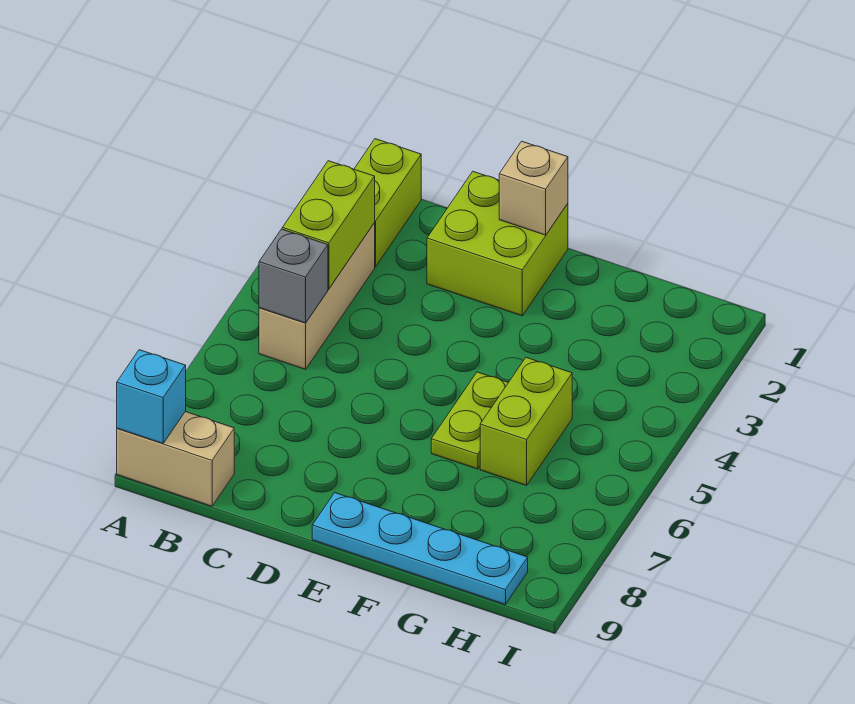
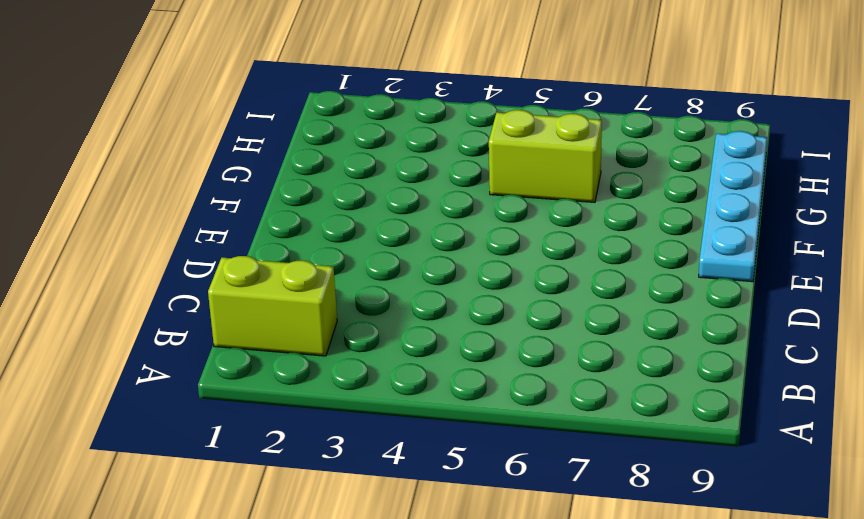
none -> tan 1x2 brick [117,412,234,506]
none -> tan 1x3 brick [259,223,375,369]

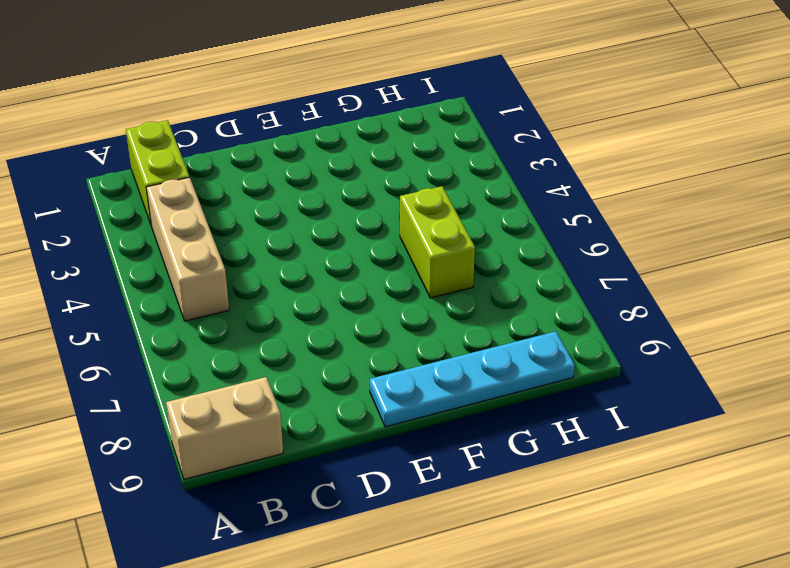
none -> lime 2x2 brick [427,172,568,316]
none -> lime 1x2 plate [431,372,508,469]

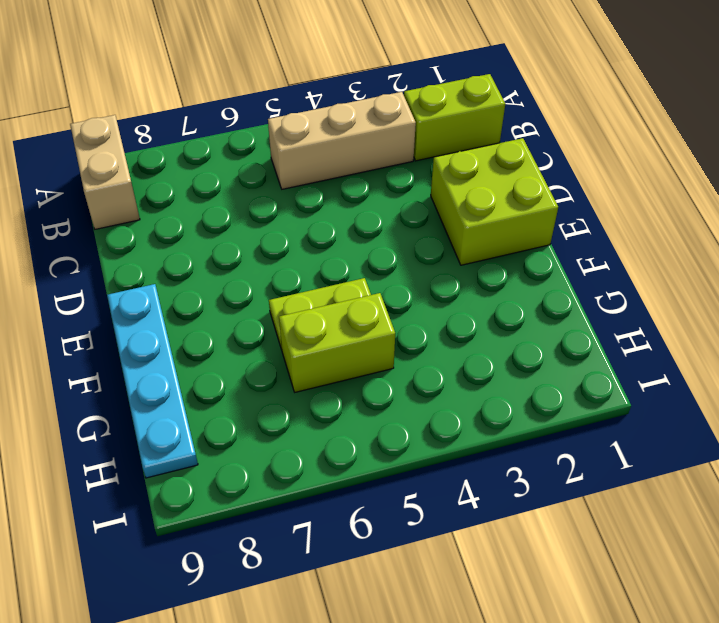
none -> cyan 1x1 brick [117,350,186,443]
none -> lime 1x2 brick [282,161,375,289]

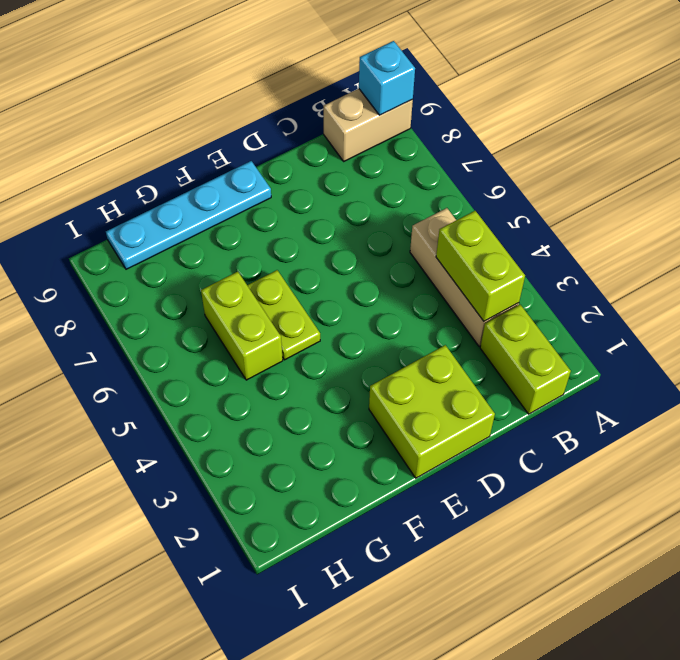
none -> grey 1x1 brick [259,229,328,323]
none -> tan 1x1 brick [499,141,568,235]

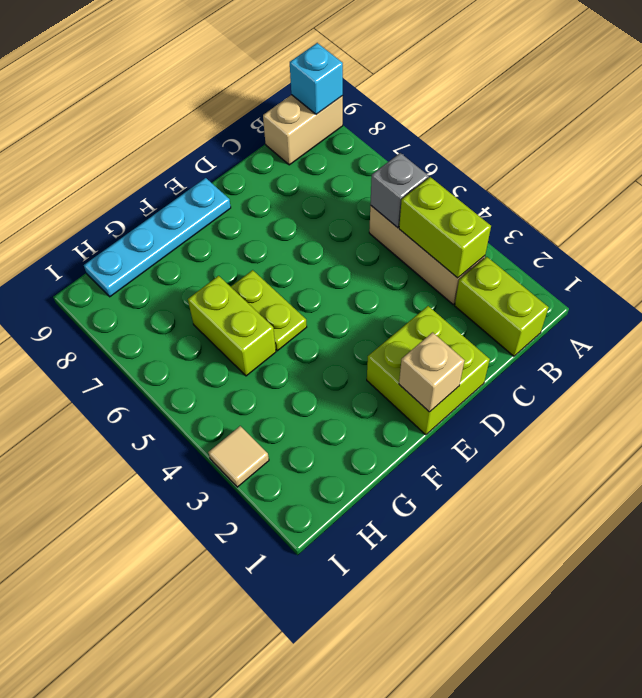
tan 1x1 tile [208,426,269,487] -> none

